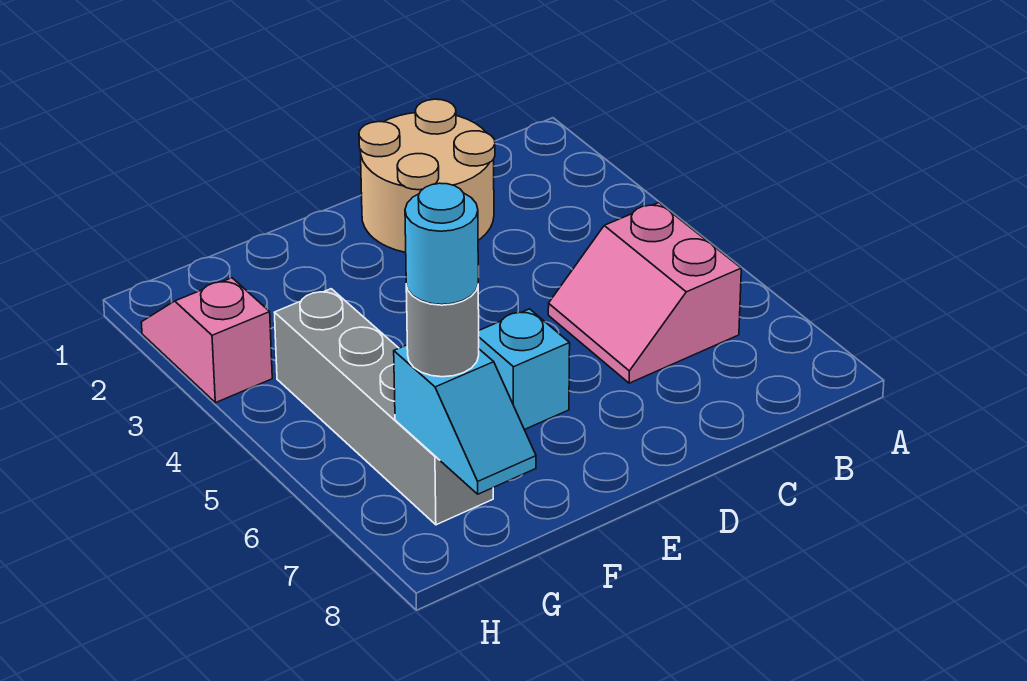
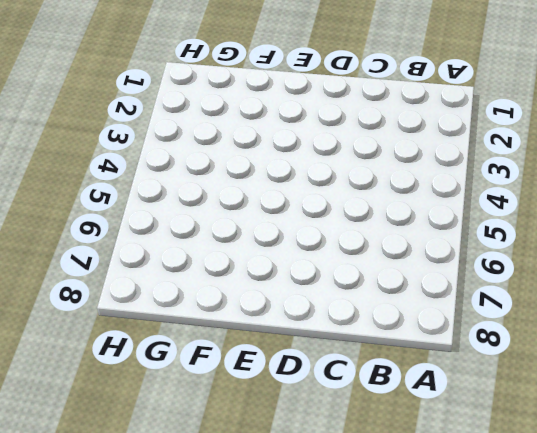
none -> pink 2x2 slope [548,203,741,383]
none -> tan 2x2 round brick [359,99,495,252]

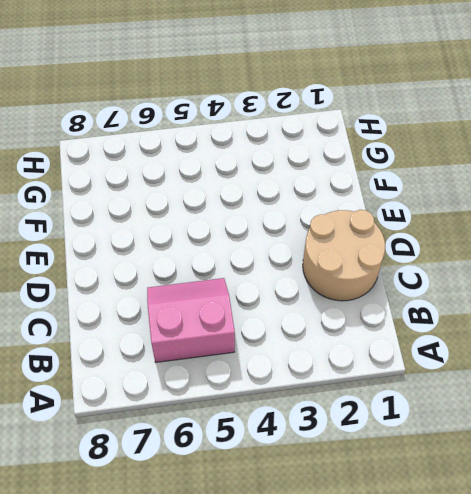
none -> cyan 1x1 brick [479,309,570,430]
none -> grey 1x4 brick [274,289,493,525]

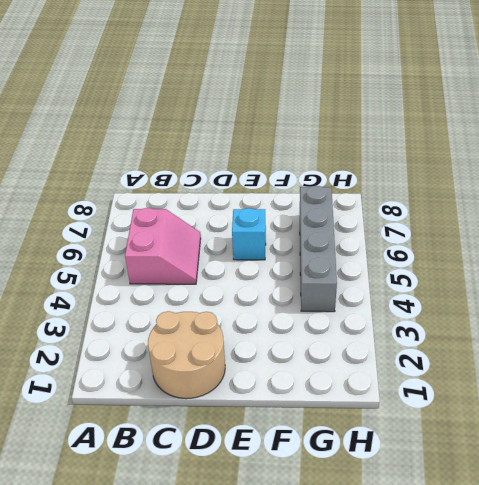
none -> pink 1x2 slope [141,278,272,403]
none -> cyan 1x2 slope [394,345,536,494]

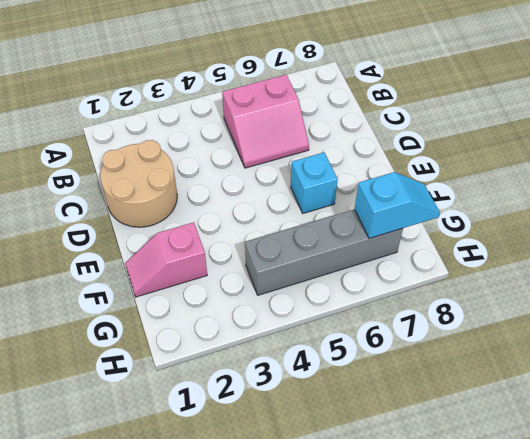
pink 1x2 slope [125,222,207,297] -> pink 1x2 slope moved to [141,278,272,403]
none -> grey 1x1 round brick [406,284,479,377]
none -> cyan 1x1 round brick [405,183,478,305]

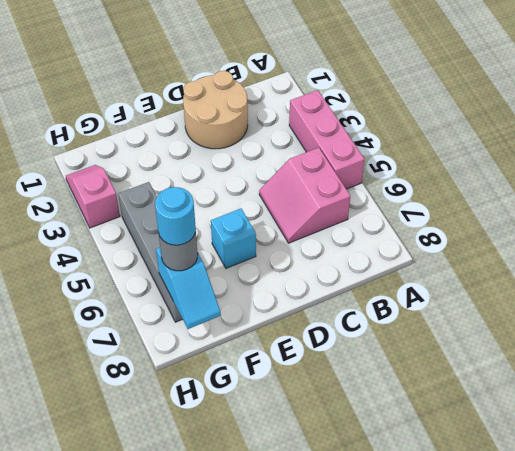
pink 1x3 brick [289,90,364,189] -> none

